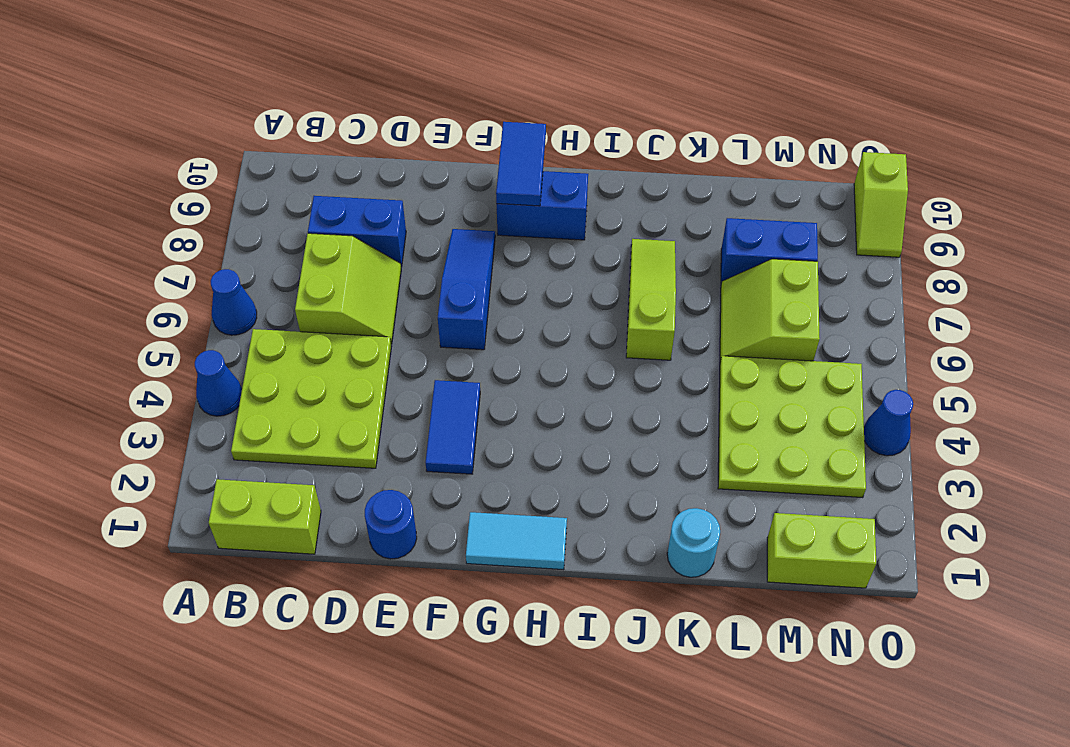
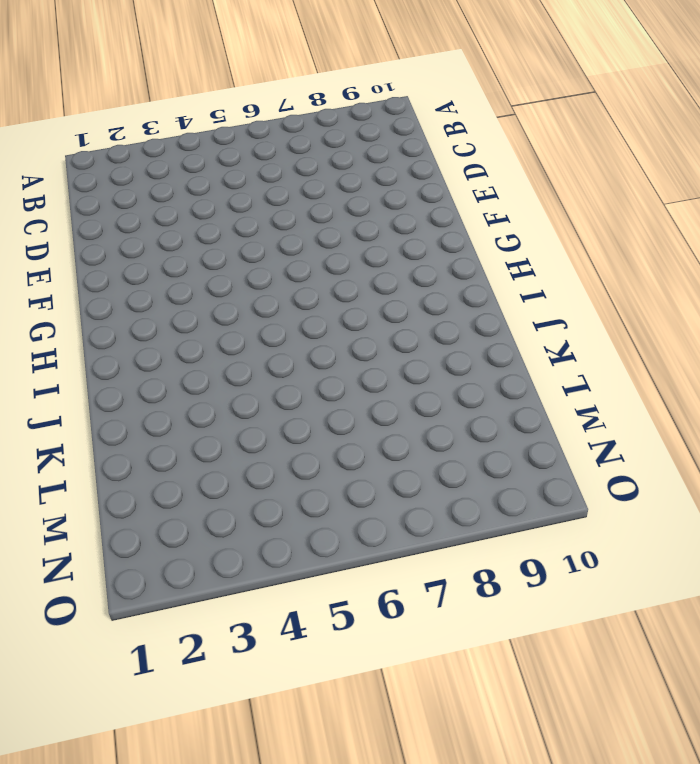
none -> blue 1x1 cone [195,350,242,416]
none -> blue 1x1 cone [211,269,257,335]
none -> lime 1x2 brick [209,479,321,554]

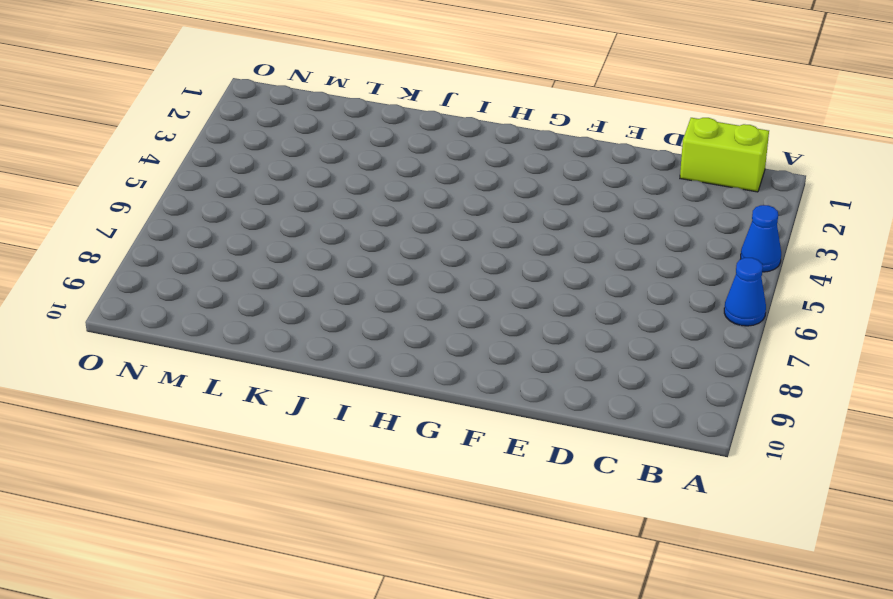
none -> lime 3x3 plate [231,329,392,468]
none -> lime 2x2 slope [295,233,401,344]
none -> blue 1x2 brick [308,196,406,267]

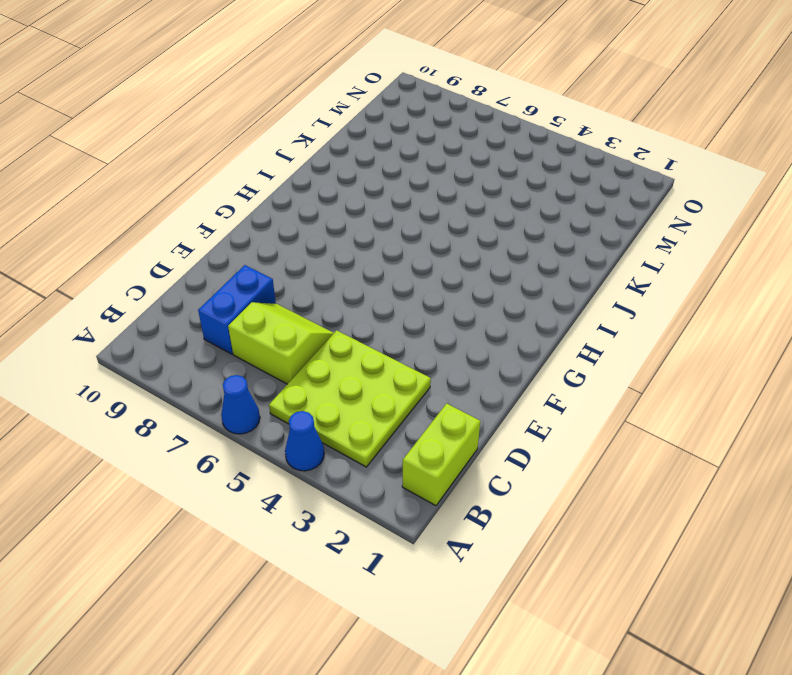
none -> blue 1x1 round brick [365,490,417,559]
none -> blue 1x2 tile [425,380,480,474]
none -> blue 1x3 slope [438,229,495,350]

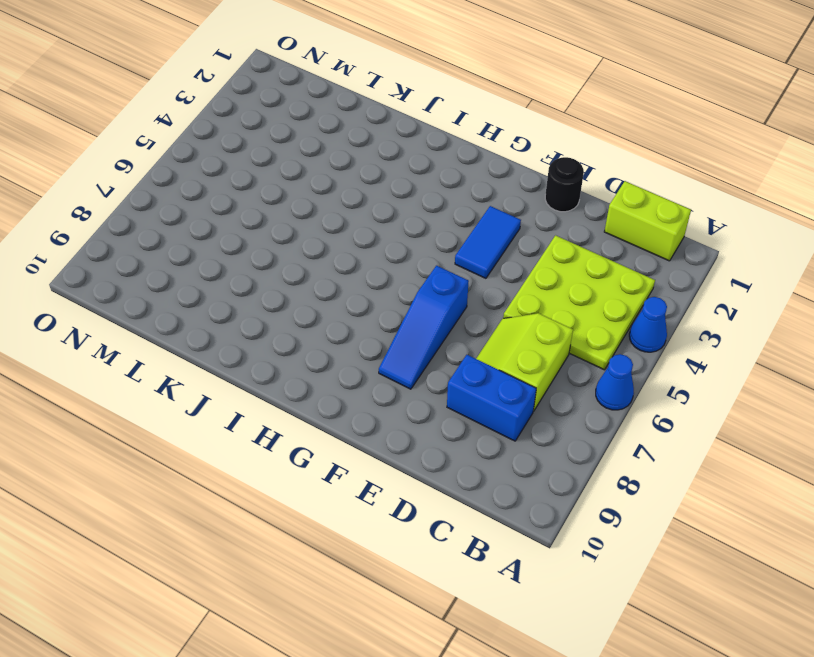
black 1x1 round brick [545,157,584,212] -> blue 1x1 round brick [365,490,417,559]
none -> cyan 1x2 tile [466,512,567,570]
none -> blue 1x2 brick [497,171,588,240]
none -> lime 1x3 slope [626,239,676,360]

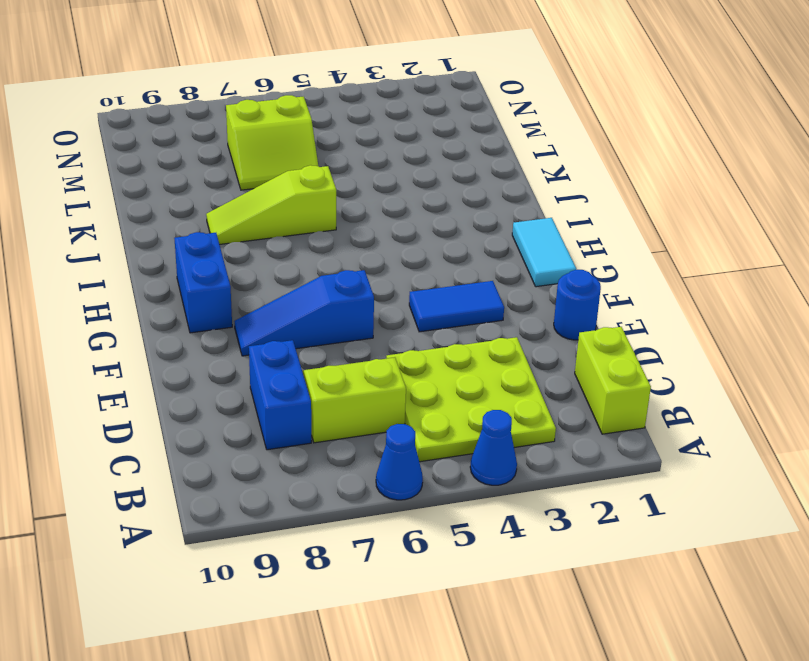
none -> cyan 1x1 round brick [667,508,720,577]
none -> lime 3x3 plate [718,356,866,498]
none -> blue 1x2 brick [721,218,818,283]

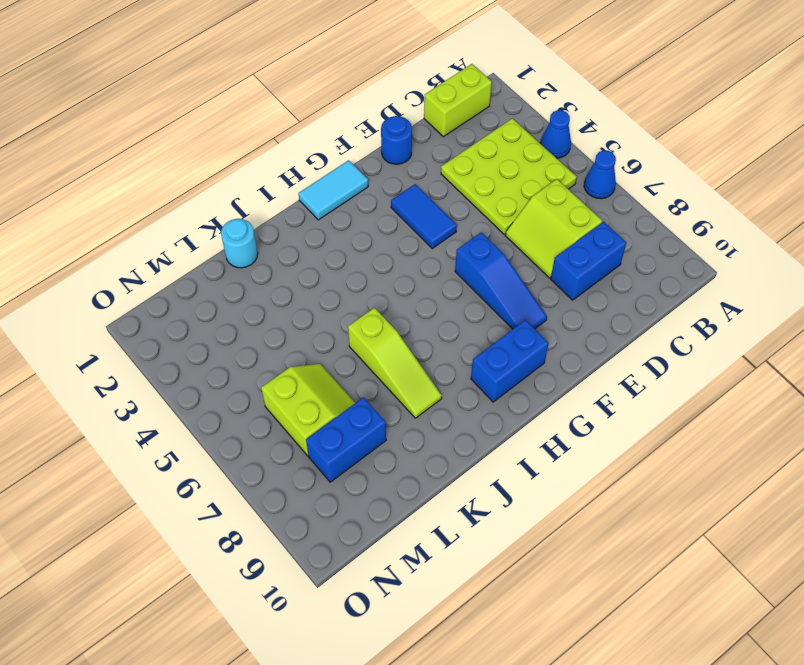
none -> lime 3x3 plate [718,356,866,498]
none -> lime 1x2 brick [767,513,876,588]
none -> blue 1x1 cone [864,390,913,456]

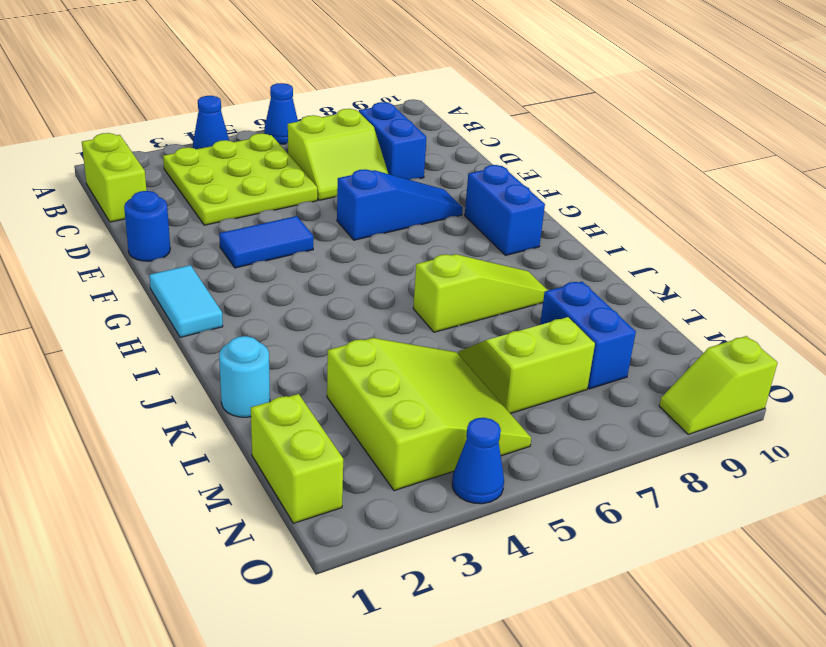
lime 3x3 slope [327,338,531,491] -> lime 3x3 plate [718,356,866,498]
none -> blue 1x2 tile [496,122,546,206]

